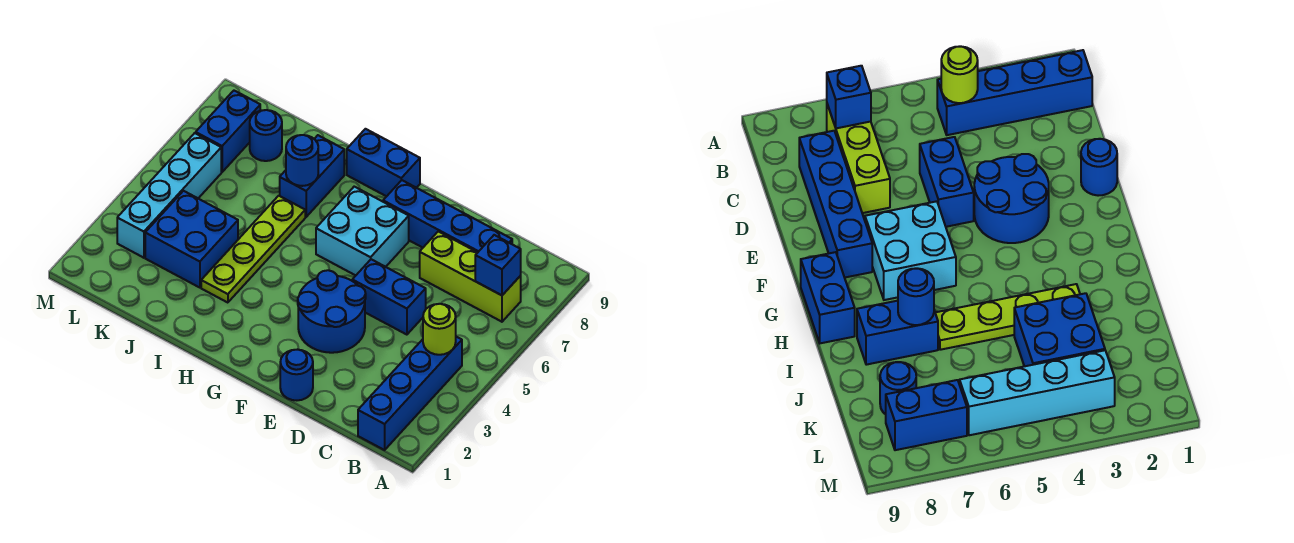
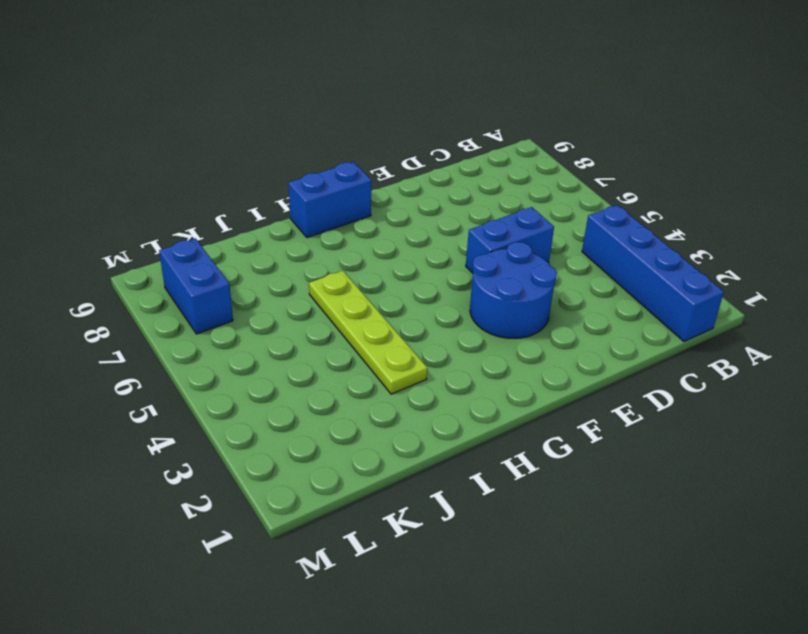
none -> lime 1x3 brick [420,231,521,322]
none -> blue 1x4 brick [383,180,512,252]
none -> blue 1x1 round brick [280,349,313,400]

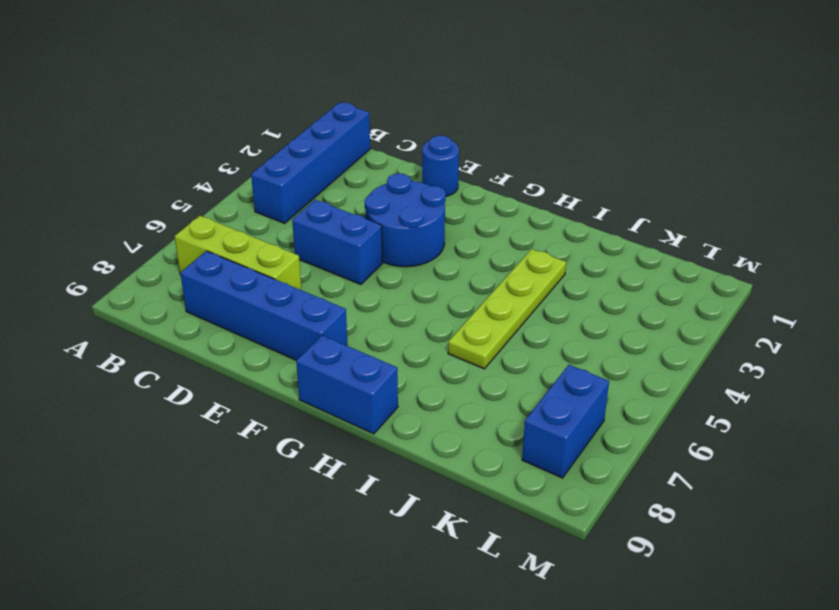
none -> cyan 2x2 brick [316,187,409,275]
none -> blue 1x2 brick [280,135,344,217]
none -> blue 2x2 brick [145,191,238,288]

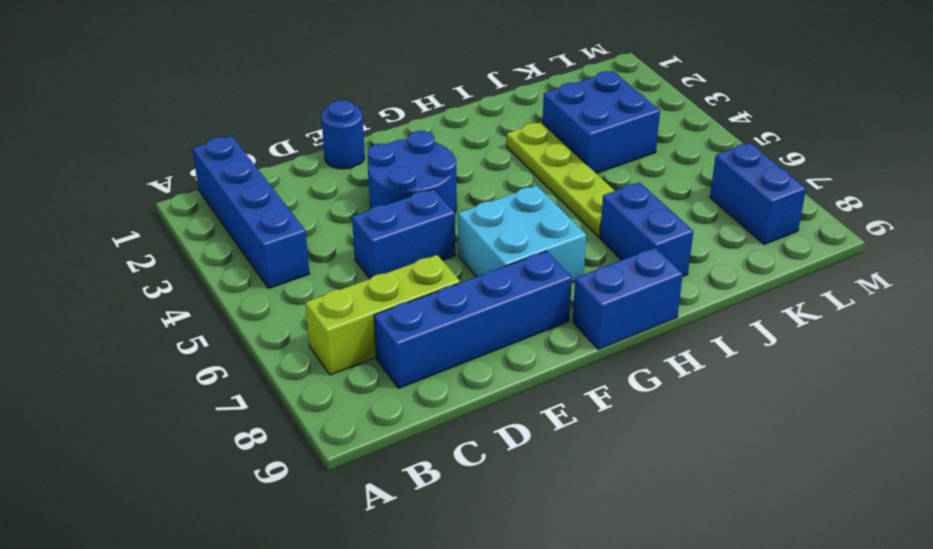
none -> blue 1x1 round brick [250,110,282,161]
none -> cyan 1x4 brick [117,133,221,258]
none -> lime 1x1 round brick [423,304,456,355]

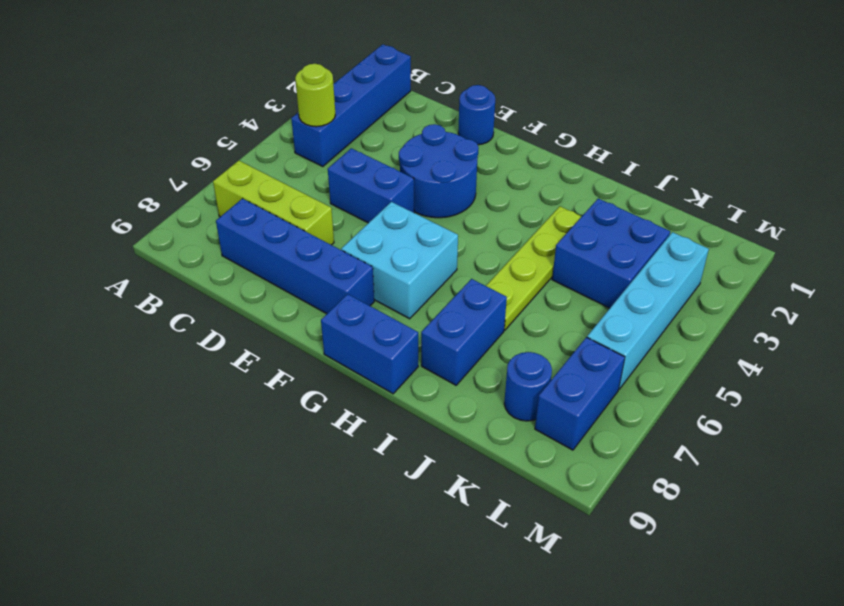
none -> blue 1x1 brick [475,235,521,295]
none -> blue 1x1 round brick [286,135,318,186]

